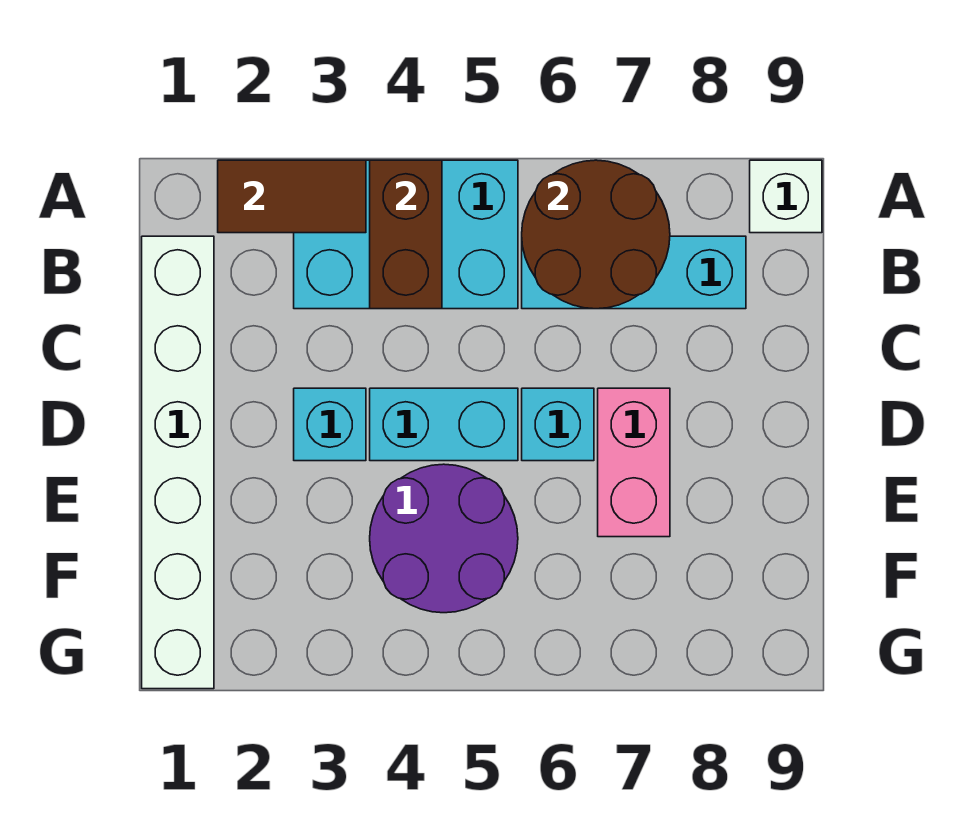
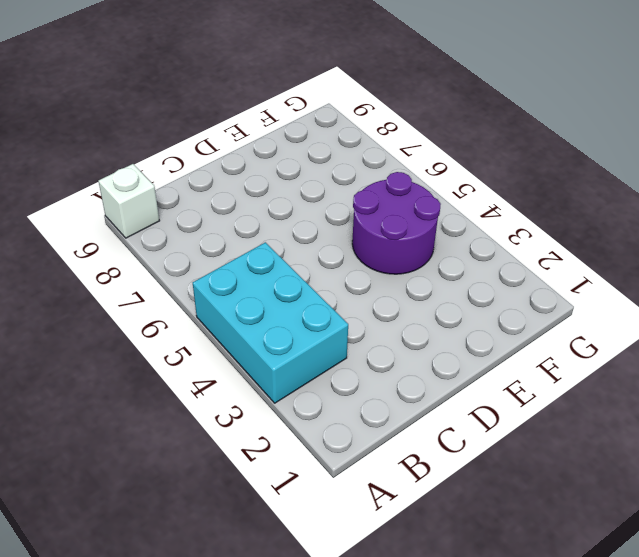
none -> white 1x6 brick [142,236,214,689]
none -> cyan 1x3 brick [522,236,746,309]
none -> cyan 1x1 brick [294,388,366,461]

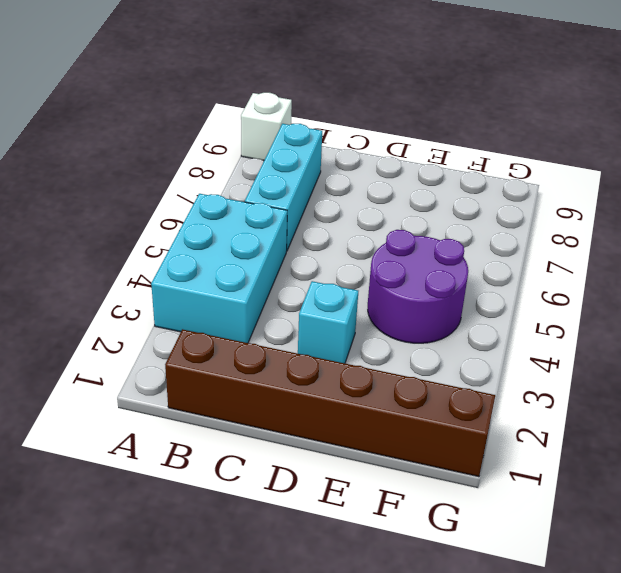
brown 1x6 brick [165,329,495,477] -> white 1x6 brick [142,236,214,689]
none -> cyan 1x2 brick [370,388,518,461]
none -> cyan 1x1 brick [522,388,594,461]
none -> pink 1x2 brick [598,388,670,537]

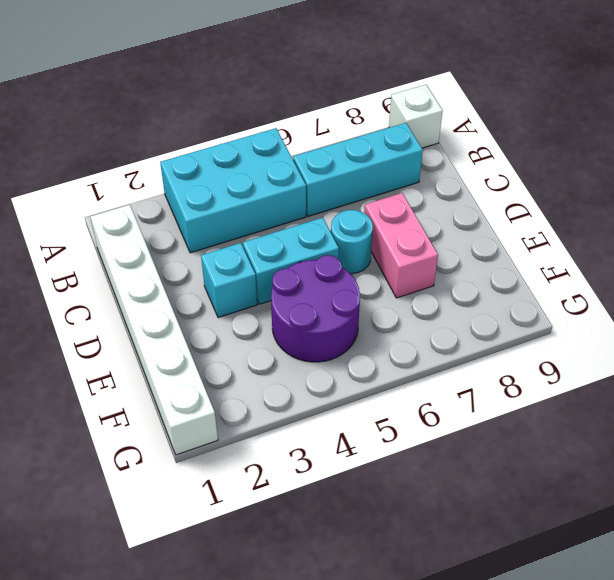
cyan 1x1 round brick [331,210,373,274] -> cyan 1x1 brick [522,388,594,461]
none -> brown 1x2 tile [218,160,366,233]
none -> brown 1x2 brick [370,160,442,309]
none -> brown 2x2 round brick [522,160,670,309]

